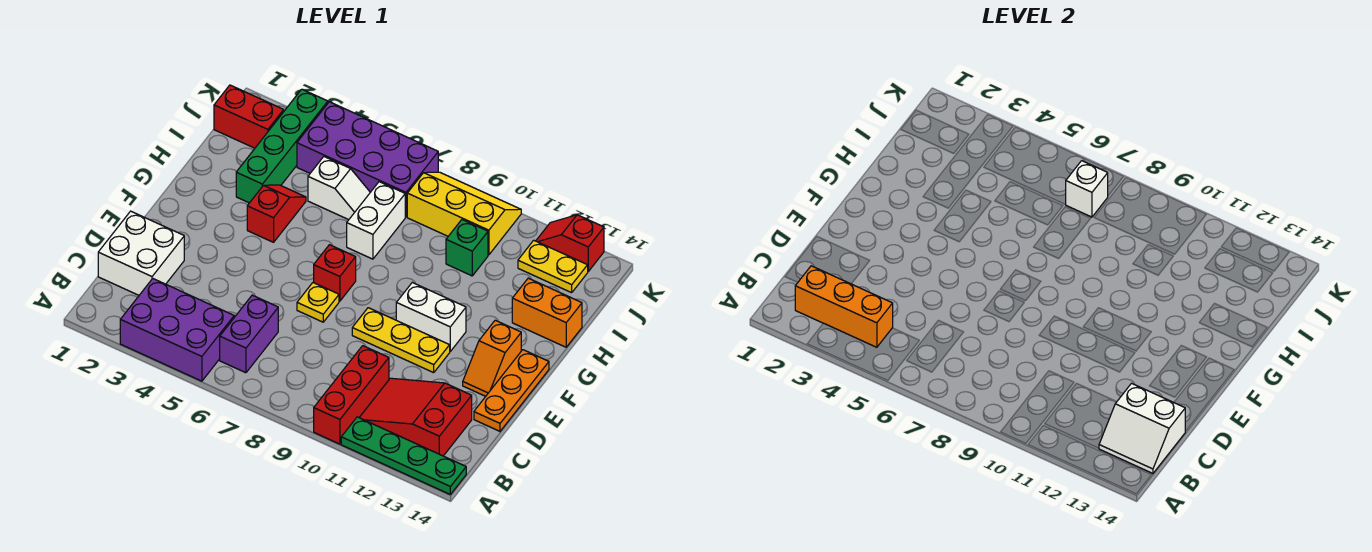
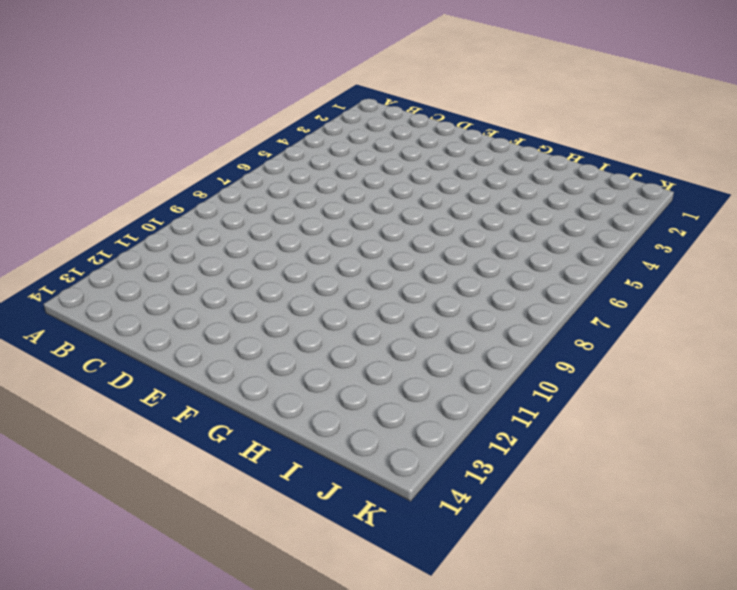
none -> purple 2x3 brick [120,279,234,381]
none -> red 1x3 brick [314,346,389,444]
none -> green 1x4 plate [341,417,466,494]

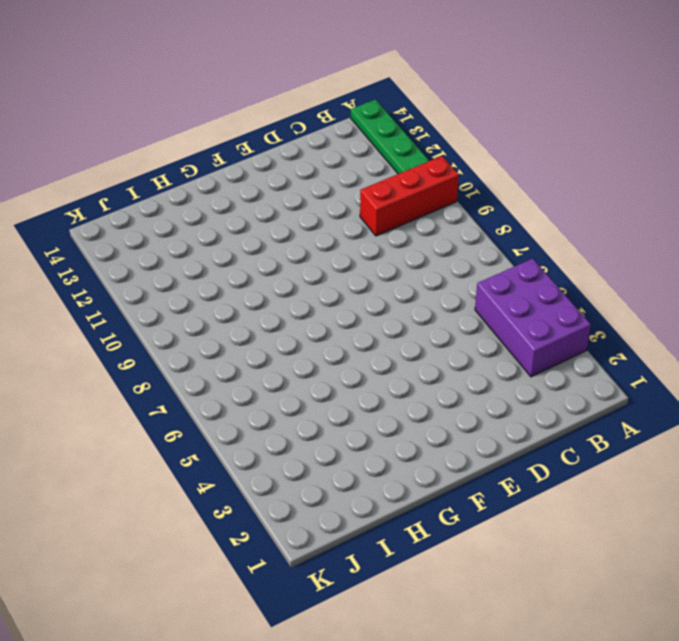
none -> purple 1x2 brick [220,295,278,373]
none -> red 2x3 slope [359,378,472,456]
none -> white 2x2 brick [98,211,184,295]

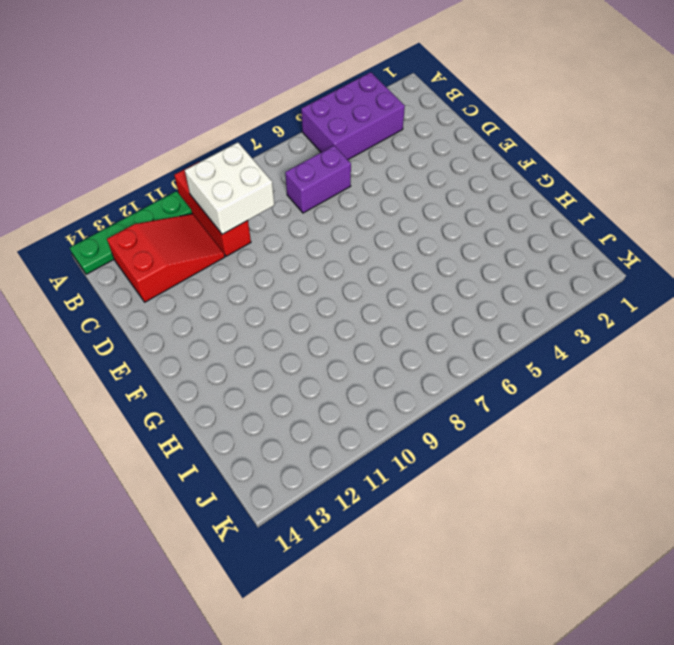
white 2x2 brick [185,142,274,234] -> white 2x2 brick moved to [98,211,184,295]
purple 1x2 brick [285,146,351,213] -> purple 1x2 brick turned to [220,295,278,373]
none -> orange 1x3 plate [474,350,549,431]
none -> yellow 1x1 plate [297,282,339,322]
none -> yellow 1x3 plate [352,308,450,373]

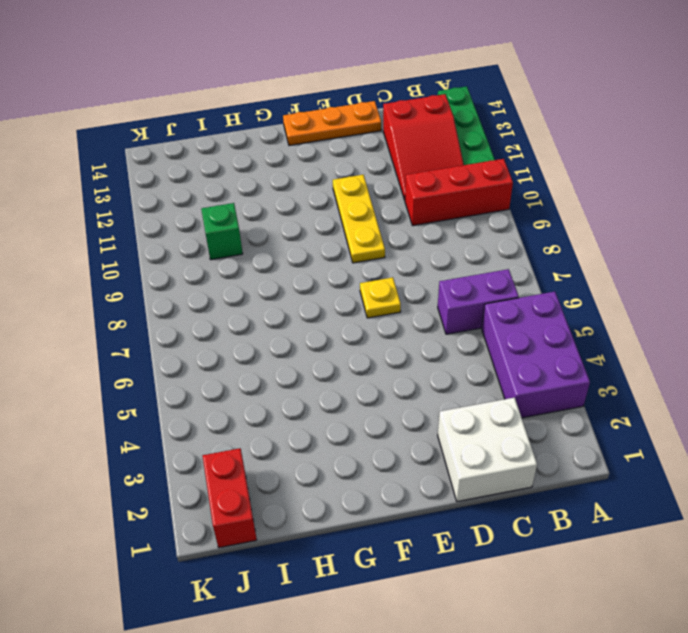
none -> orange 1x2 slope [463,320,521,396]
none -> red 1x1 brick [314,245,356,301]
none -> white 1x2 brick [396,283,466,351]

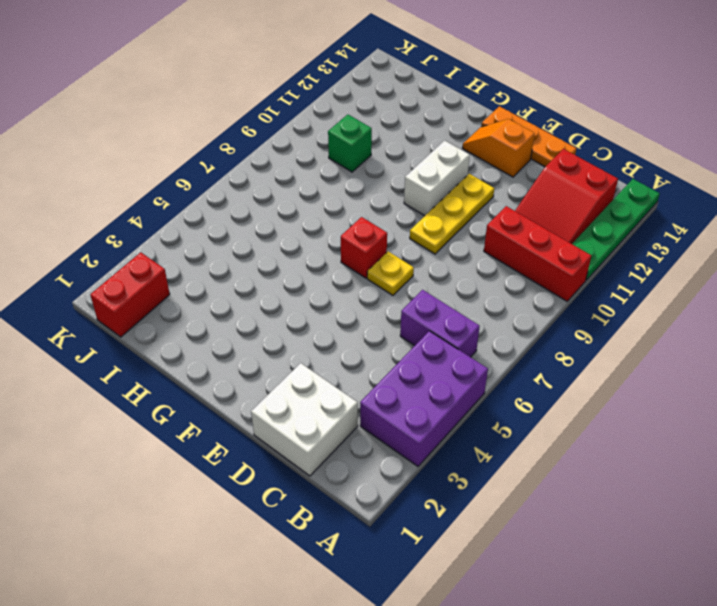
orange 1x2 slope [463,119,535,177] -> orange 1x2 slope turned to [463,320,521,396]
none -> red 1x2 slope [247,185,306,242]
none -> green 1x4 brick [236,89,328,203]
none -> white 1x2 brick [347,182,405,259]

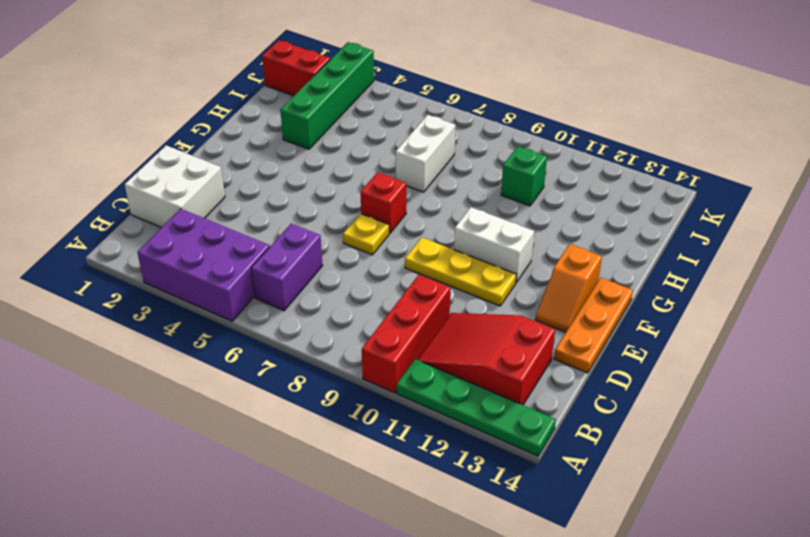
none -> red 1x2 slope [247,185,306,242]
none -> orange 1x2 brick [512,278,582,347]
none -> white 1x2 slope [308,157,370,220]

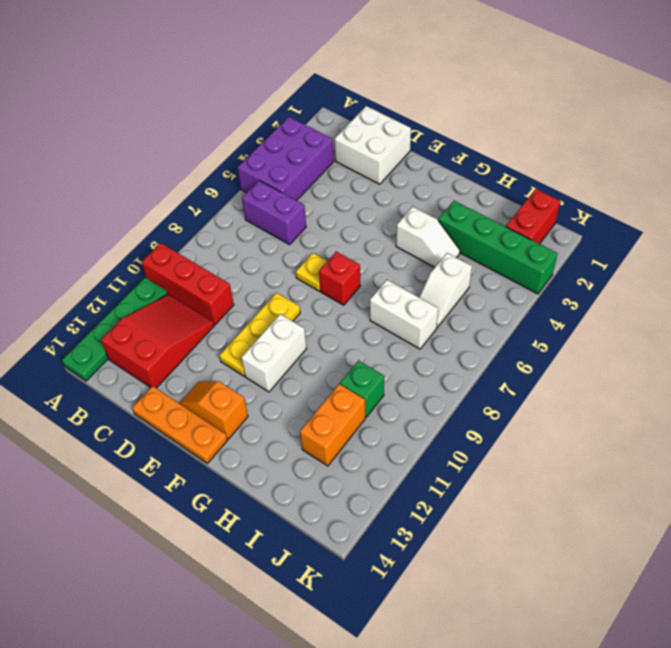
white 1x2 slope [396,207,460,267] -> red 1x2 slope [247,185,306,242]
orange 1x2 brick [300,384,365,466] -> orange 1x2 brick moved to [512,278,582,347]
none -> purple 2x4 brick [297,102,438,217]
none -> yellow 2x3 slope [407,172,521,255]
none -> yellow 1x2 plate [518,240,588,293]

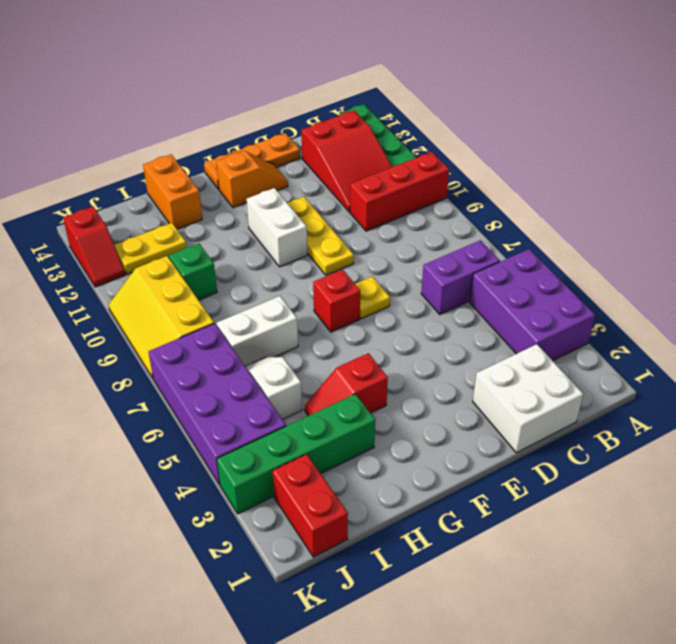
yellow 1x2 plate [114,223,187,274] -> yellow 1x2 plate turned to [518,240,588,293]
none -> orange 1x3 brick [795,266,893,347]
none -> white 2x2 slope [1099,383,1185,473]
none -> white 1x1 brick [1066,161,1108,217]

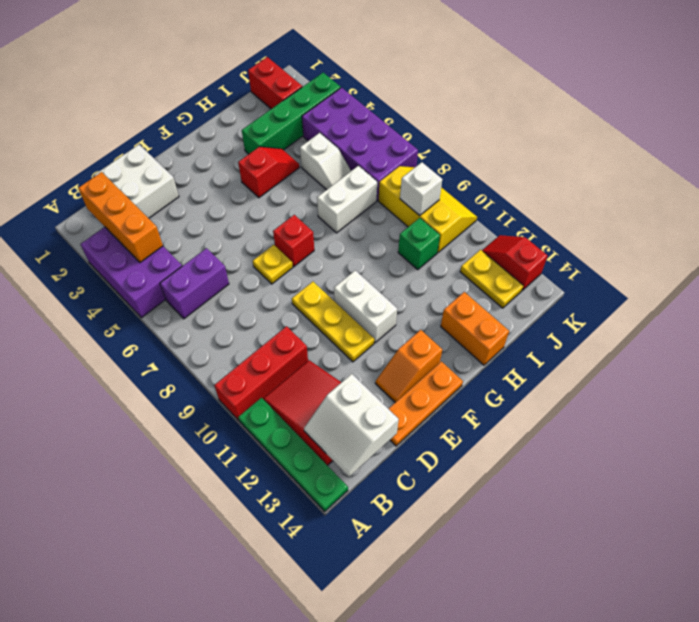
white 1x1 brick [400,162,442,216] -> white 1x1 brick moved to [1066,161,1108,217]

